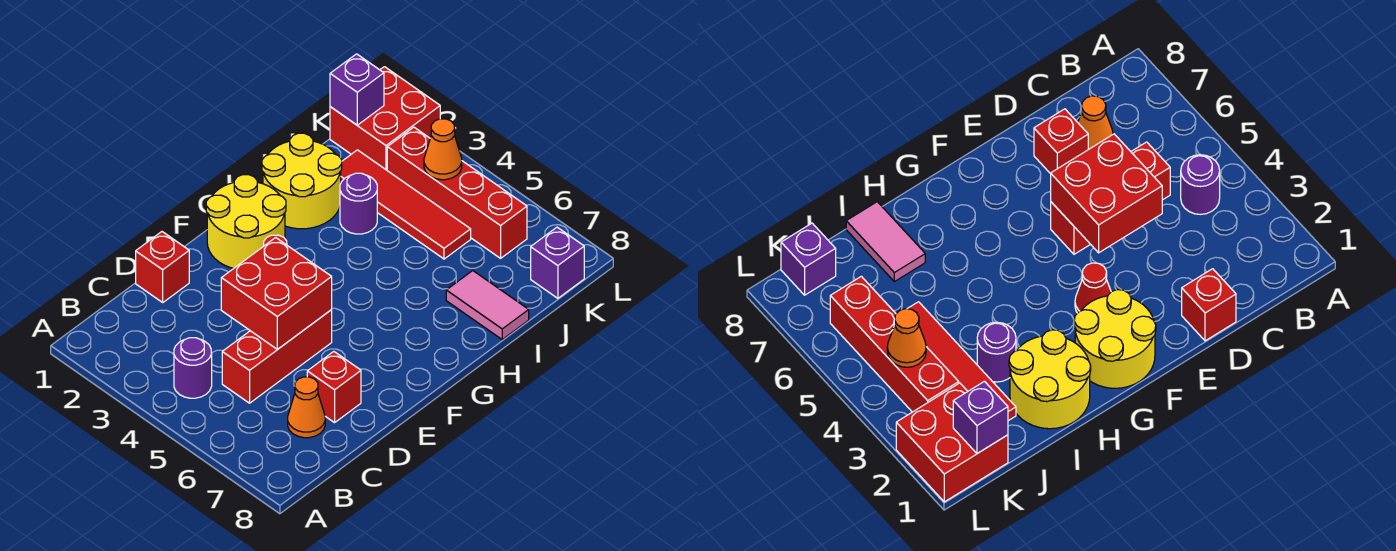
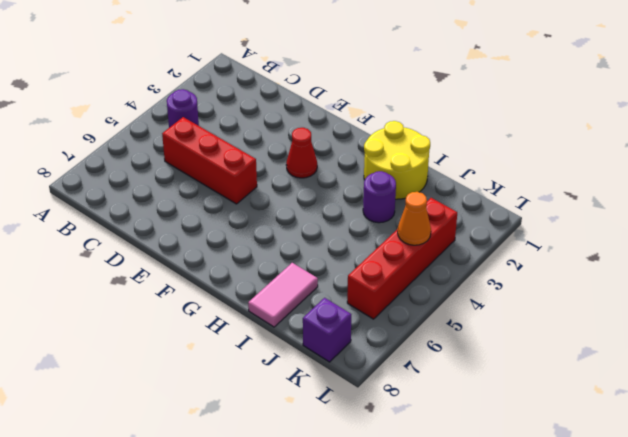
none -> orange 1x1 cone [288,377,325,438]
none -> red 1x1 brick [136,232,189,302]
none -> red 1x1 brick [307,352,361,423]

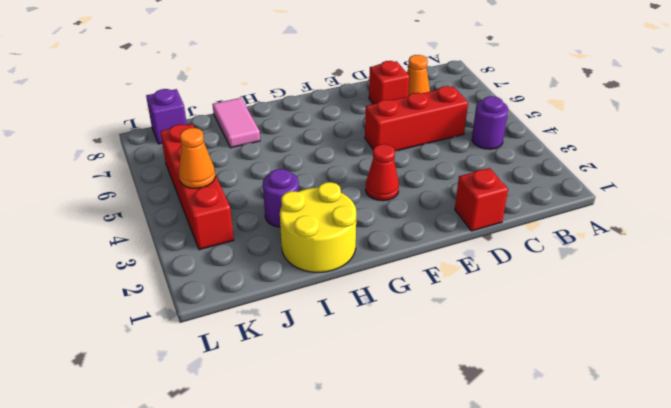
none -> yellow 2x2 round brick [206,175,286,268]
none -> red 1x4 tile [340,150,471,259]
none -> red 2x2 brick [330,67,440,170]

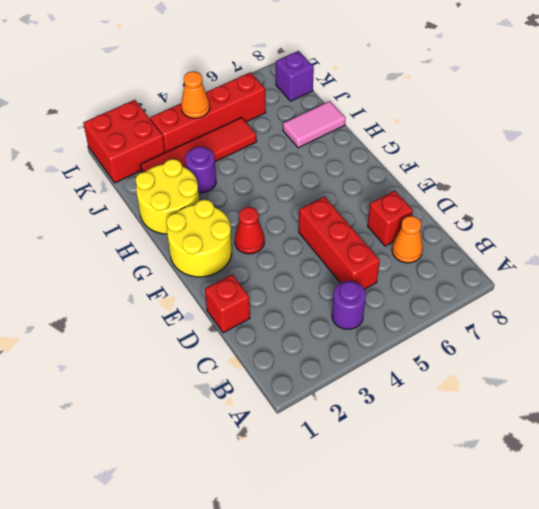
none -> red 2x2 brick [221,238,332,349]
none -> purple 1x1 brick [330,54,384,125]

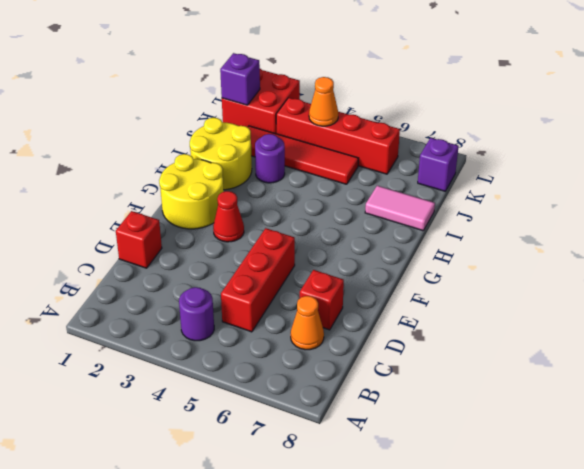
none -> red 2x2 brick [221,238,332,349]

